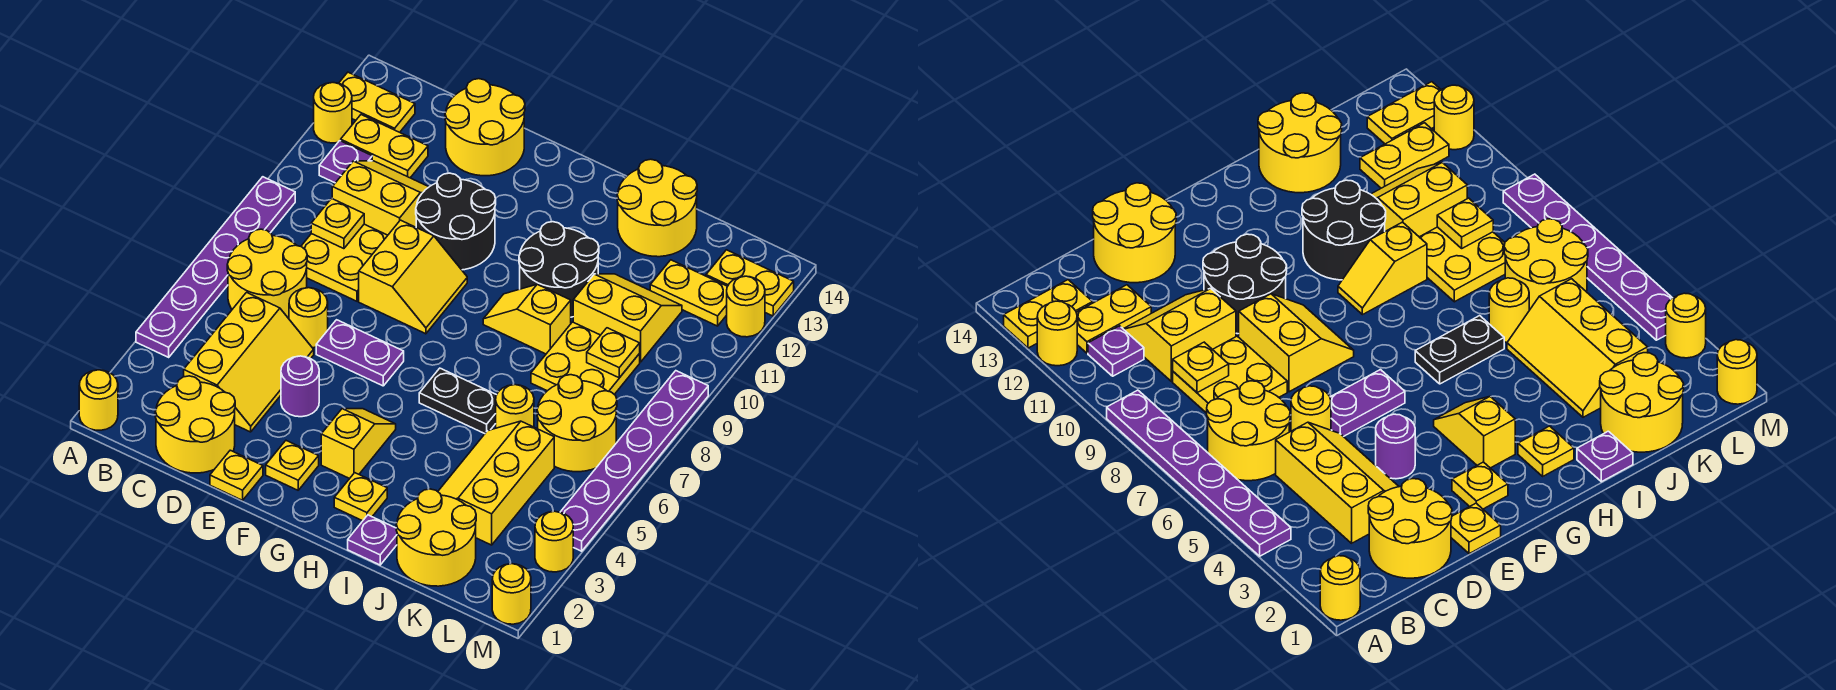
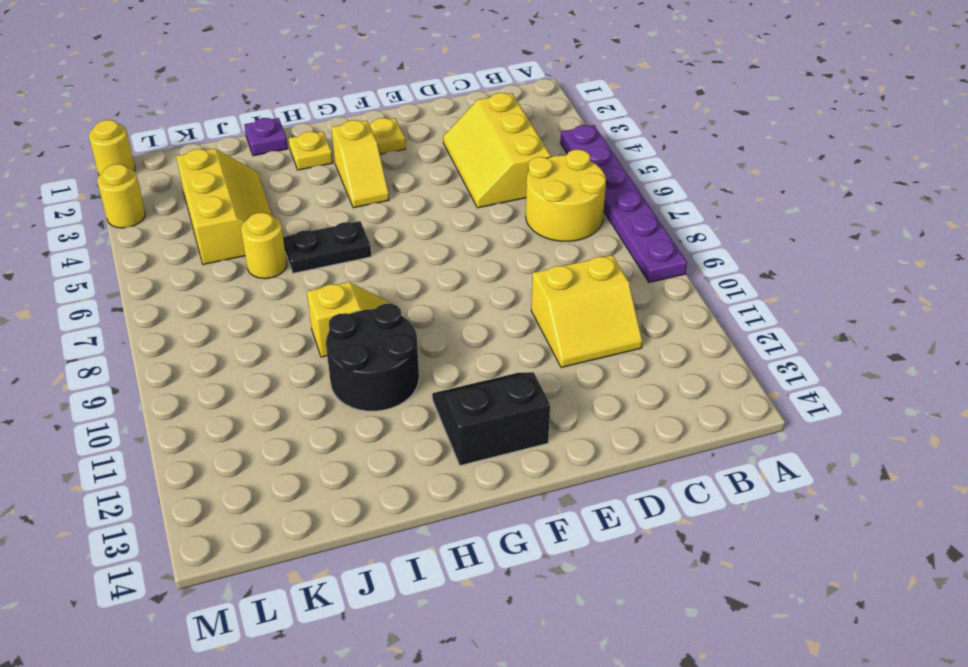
black 2x2 slope [432,372,550,465] -> none
none -> yellow 1x1 round brick [79,370,118,430]
none -> yellow 1x1 round brick [314,83,352,143]
none -> yellow 1x2 plate [339,72,415,132]
none -> purple 1x1 plate [319,141,372,183]

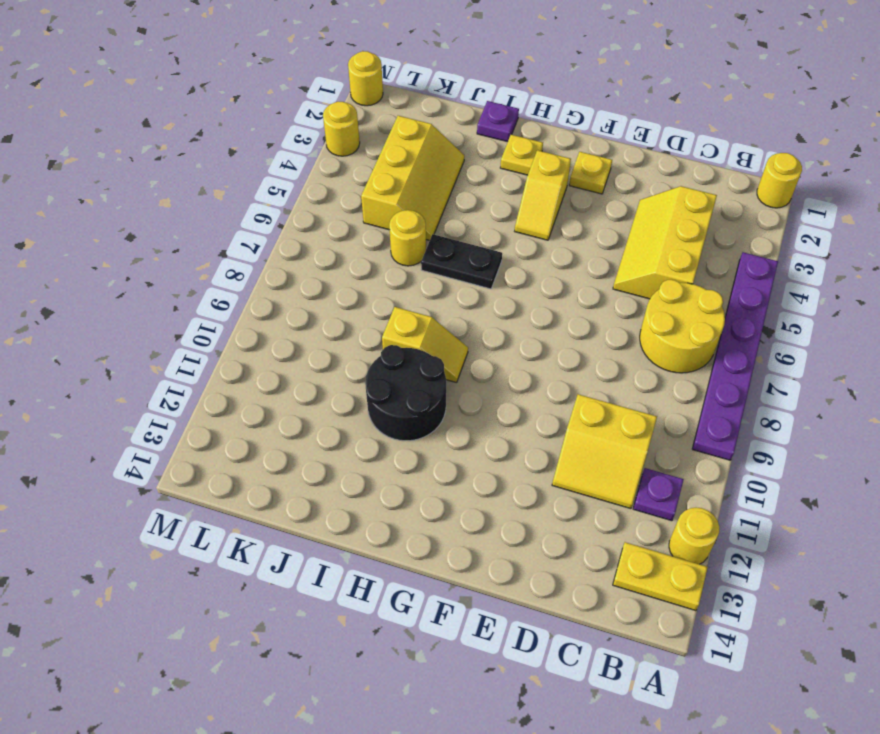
none -> yellow 1x2 plate [341,115,428,178]
none -> yellow 2x2 round brick [155,376,235,473]
none -> yellow 2x2 plate [301,224,388,301]
none -> yellow 1x1 round brick [289,288,328,348]

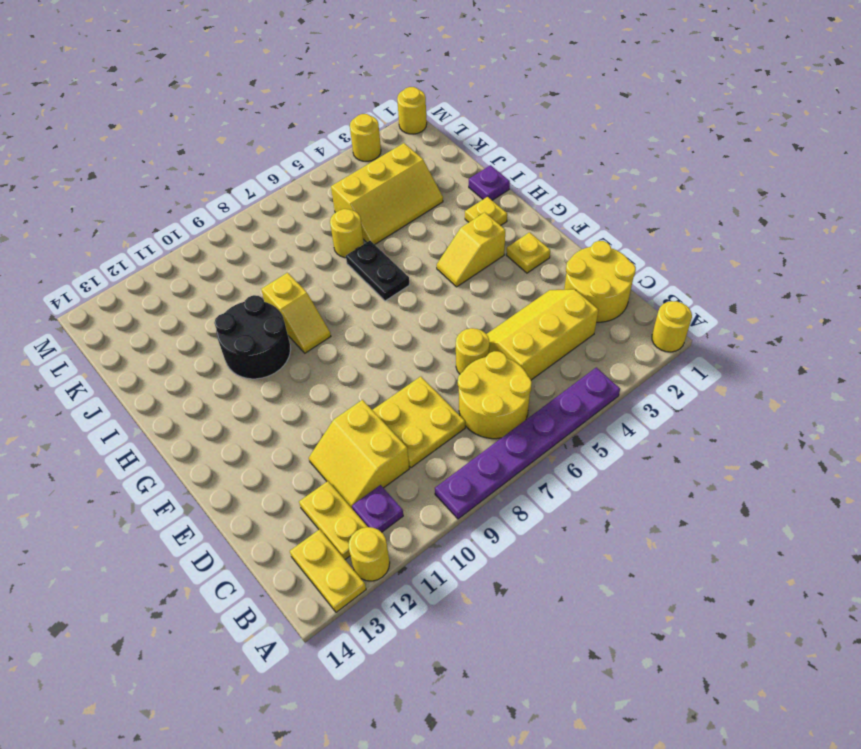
none -> yellow 2x2 round brick [445,79,525,176]
none -> yellow 1x1 plate [210,450,263,500]
none -> purple 1x1 round brick [281,356,319,417]
none -> purple 1x2 plate [316,320,404,386]

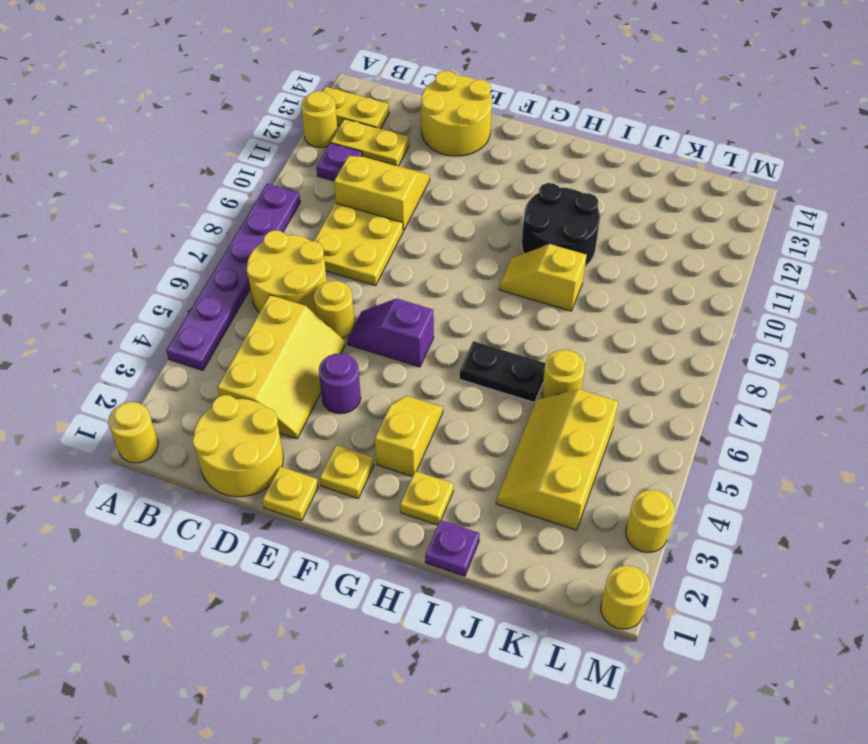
purple 1x2 slope [347,299,434,367] -> purple 1x2 plate [316,320,404,386]
none -> yellow 2x2 slope [359,220,467,334]
none -> black 2x2 round brick [416,173,496,270]
none -> yellow 2x2 round brick [617,159,697,257]
none -> yellow 2x2 round brick [396,489,476,586]

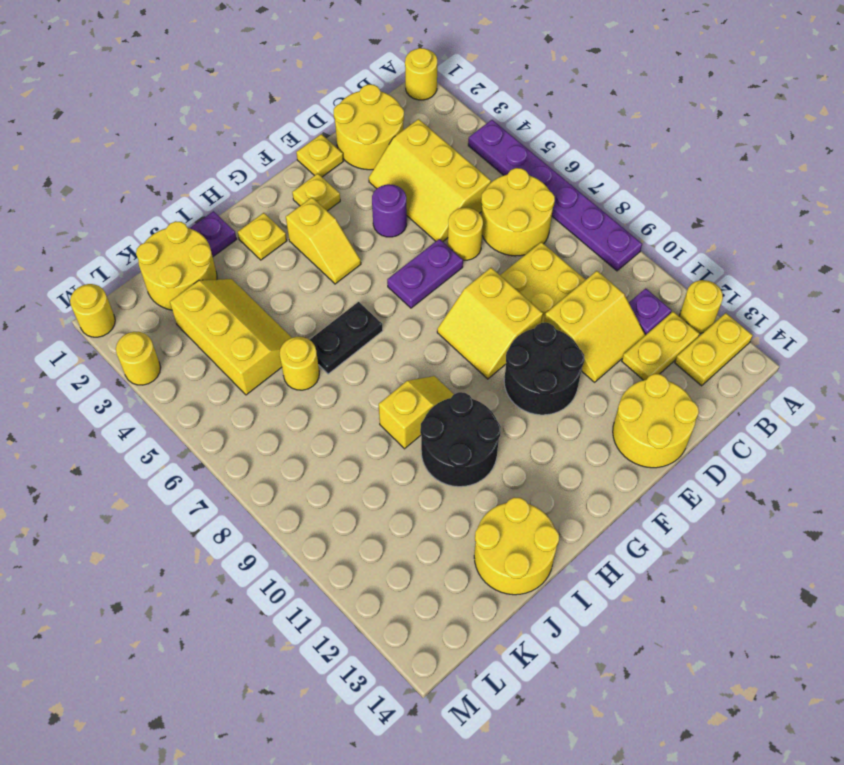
none -> yellow 2x2 plate [531,322,640,394]
none -> yellow 2x2 slope [573,274,682,362]
none -> yellow 2x2 round brick [537,375,617,472]
none -> yellow 1x2 plate [650,260,727,326]

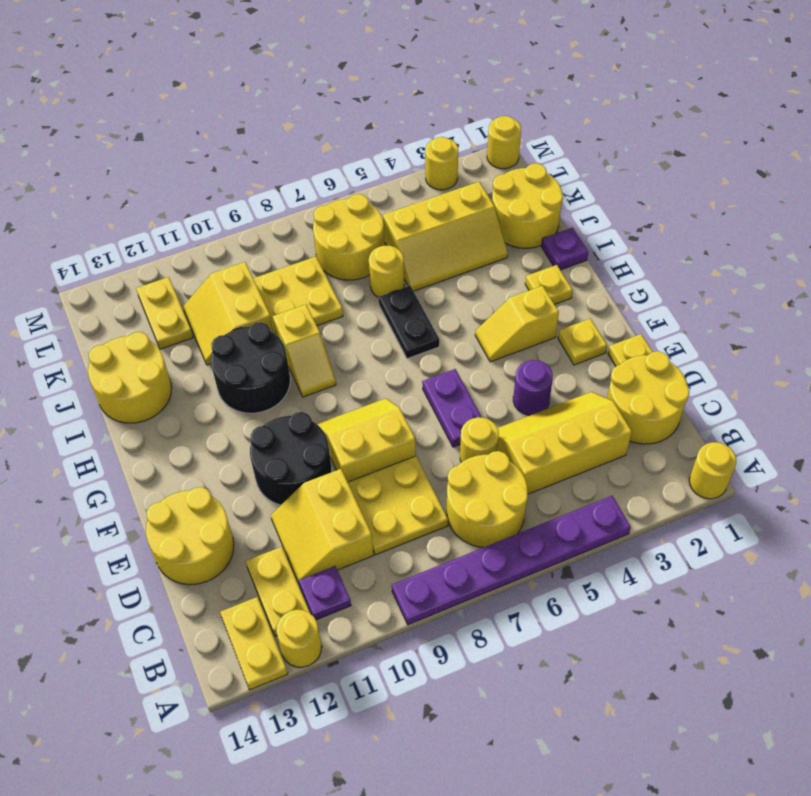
none -> yellow 1x2 plate [706,250,794,316]
none -> purple 1x6 plate [560,371,708,551]
none -> yellow 1x1 round brick [727,276,765,337]
none -> yellow 1x1 plate [311,198,364,249]

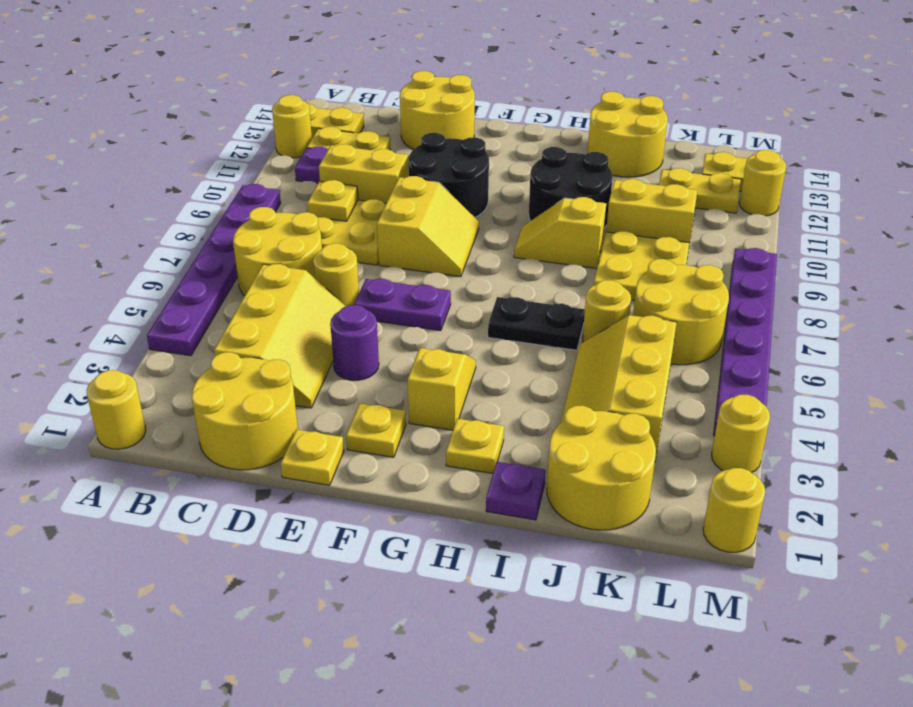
none -> yellow 1x1 plate [587,328,640,378]

